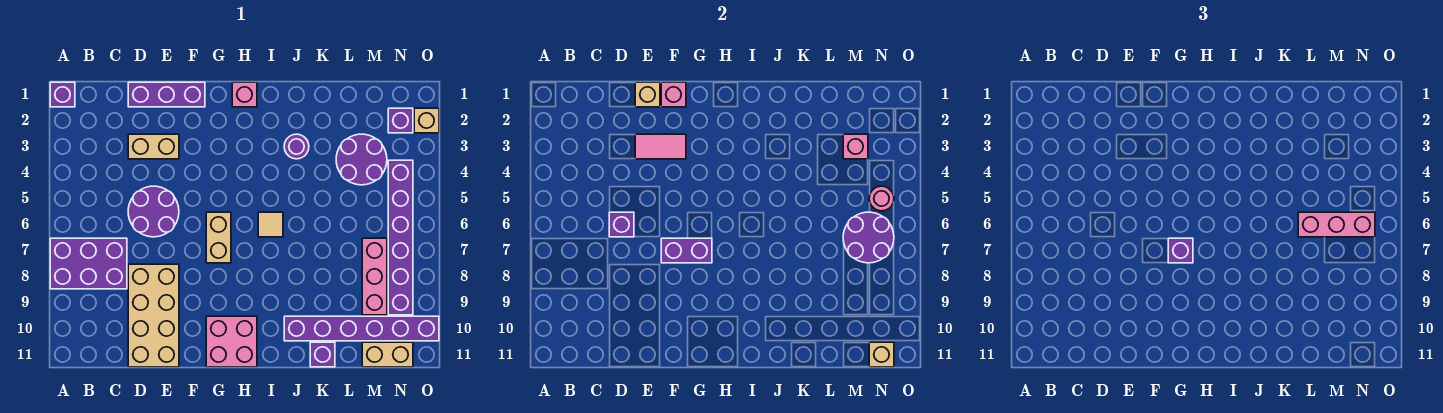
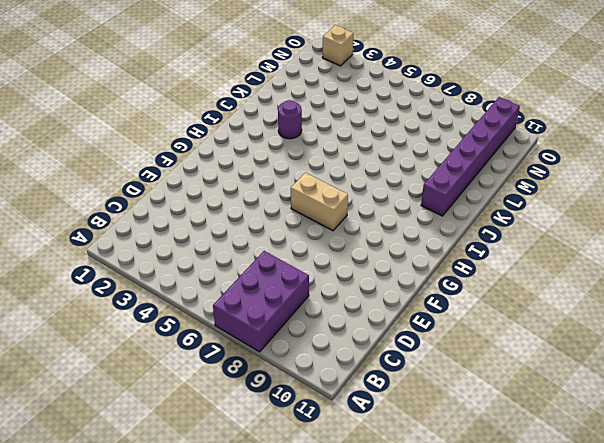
none -> purple 1x1 brick [50,82,75,107]
none -> purple 1x3 brick [128,82,205,107]
none -> tan 1x2 brick [128,134,179,159]
none -> purple 2x2 round brick [128,186,179,237]

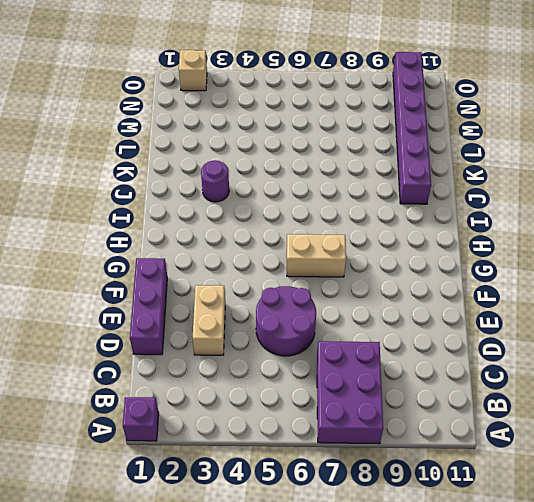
none -> tan 2x4 brick [128,264,179,367]
none -> pink 2x2 brick [206,316,257,367]
none -> pink 1x1 brick [232,82,257,107]
none -> tan 1x1 tile [258,212,283,237]

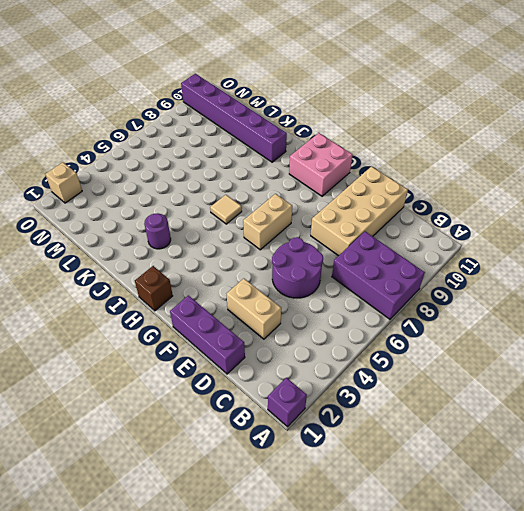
brown 1x1 brick [135,266,173,311] -> pink 1x1 brick [232,82,257,107]
none -> purple 1x1 brick [310,342,335,367]
none -> purple 2x2 round brick [336,134,387,185]
none -> pink 1x3 brick [362,238,387,315]
none -> tan 1x2 brick [362,342,413,367]

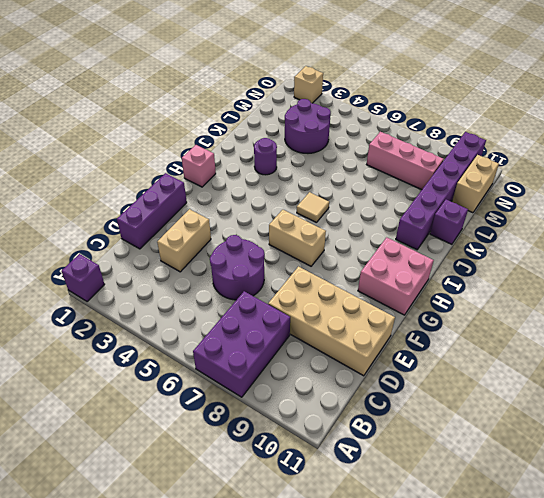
none -> purple 1x1 brick [388,108,413,133]
none -> purple 1x6 brick [388,160,413,315]
none -> purple 1x1 brick [609,212,634,237]
none -> tan 1x1 brick [635,82,660,107]

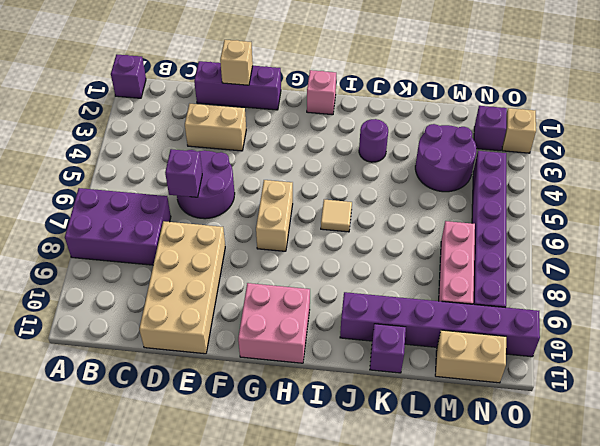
none -> pink 1x2 tile [635,134,686,159]
none -> pink 1x1 brick [661,82,686,107]
none -> purple 1x2 brick [661,238,712,263]
none -> pink 1x1 brick [843,134,868,159]

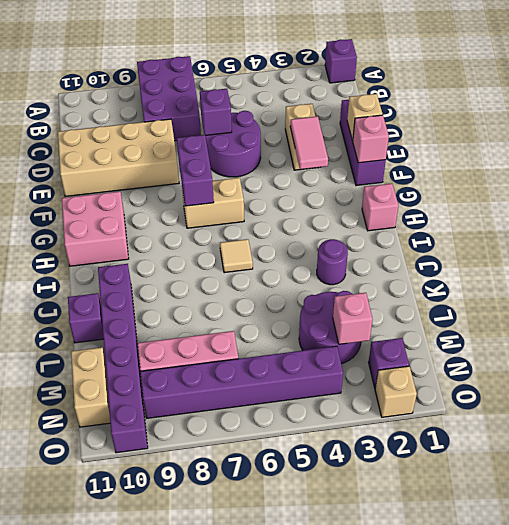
none -> purple 2x2 round brick [843,212,894,263]
none -> pink 1x1 round brick [869,186,894,211]
none -> tan 1x1 brick [869,342,894,367]
none -> purple 1x1 brick [1168,238,1193,263]

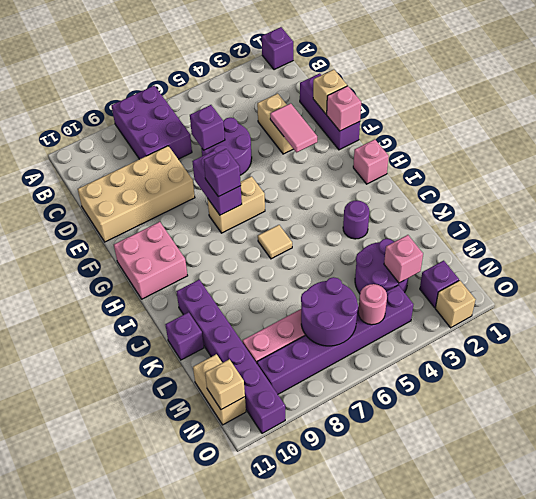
none -> pink 1x3 brick [1298,212,1375,237]

